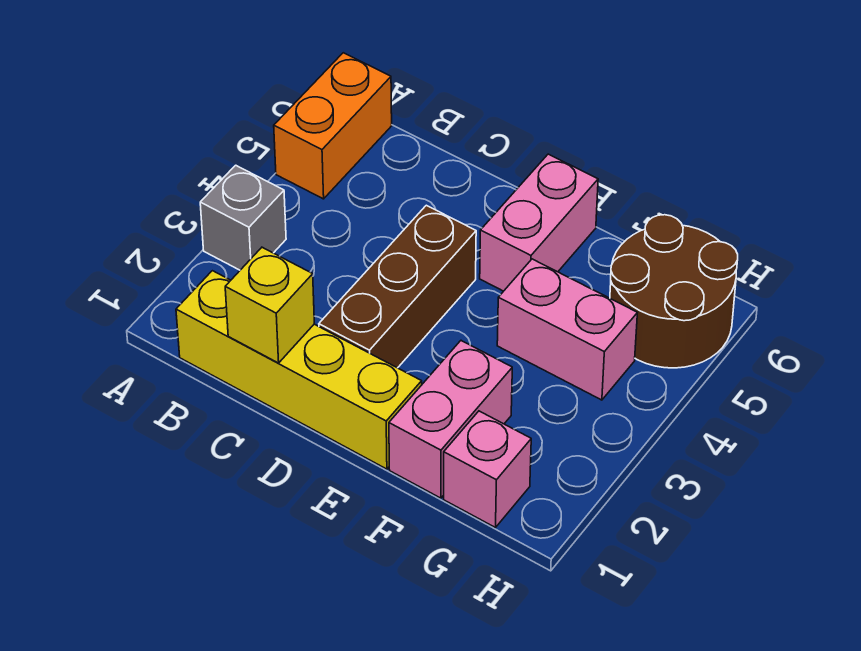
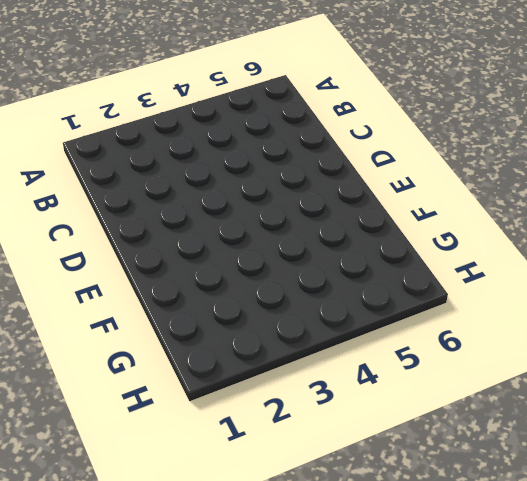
none -> grey 1x1 brick [200,165,286,270]
none -> orange 1x2 brick [274,53,392,199]

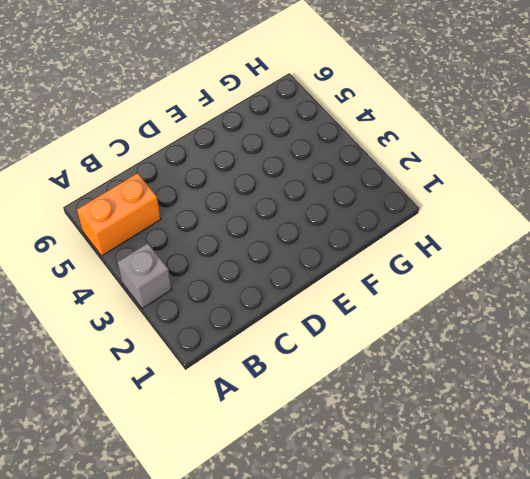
orange 1x2 brick [77,173,161,256] -> orange 1x2 brick turned to [274,53,392,199]
none -> yellow 1x4 brick [176,271,422,469]
none -> brown 1x3 brick [319,205,476,368]

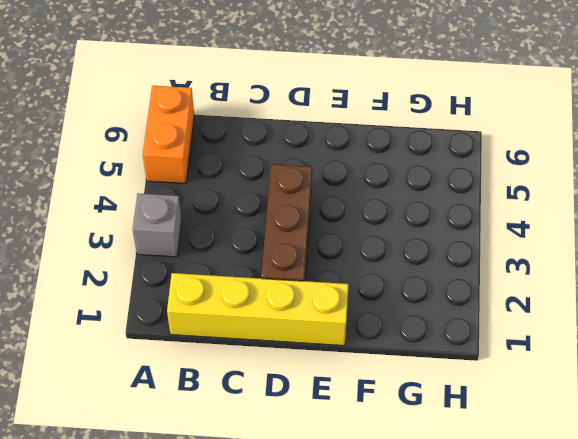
none -> pink 1x2 brick [480,154,598,291]
none -> pink 1x2 brick [389,341,512,498]

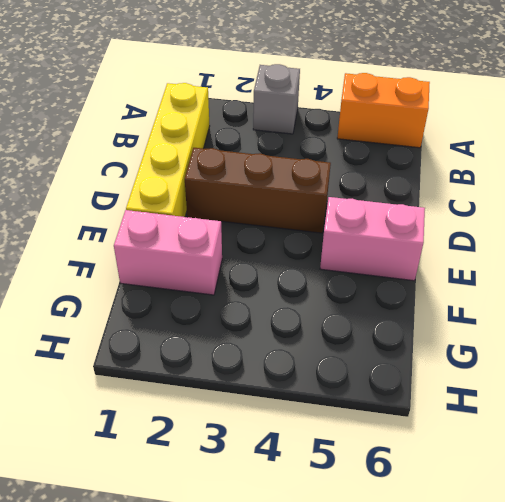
none -> pink 1x2 brick [497,259,637,400]
none -> pink 1x1 brick [444,411,531,528]

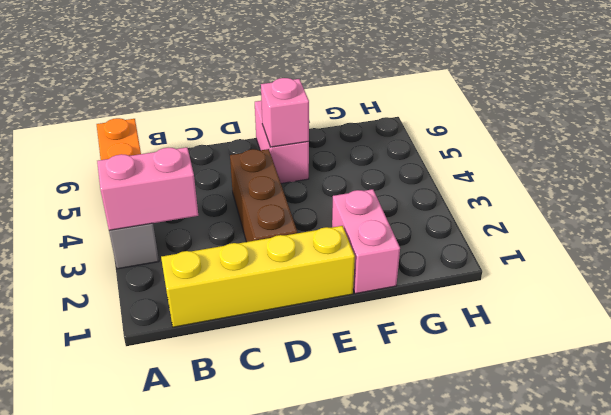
pink 1x2 brick [97,147,198,230] -> pink 1x2 brick moved to [497,259,637,400]
pink 1x1 brick [261,78,309,147] -> pink 1x1 brick moved to [444,411,531,528]
none -> brown 2x2 round brick [610,215,738,368]
none -> yellow 1x1 brick [225,247,314,363]

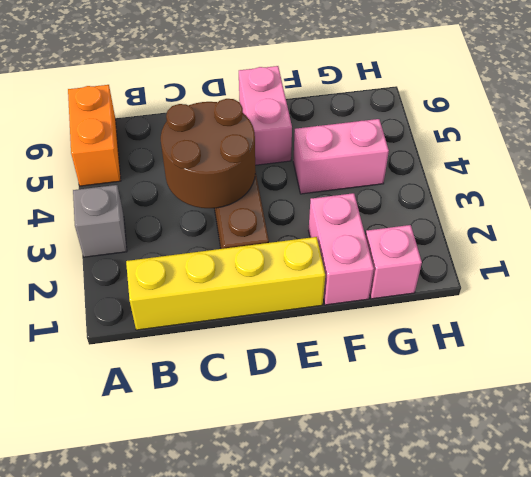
brown 2x2 round brick [161,99,255,208] -> brown 2x2 round brick moved to [610,215,738,368]
none -> yellow 1x1 brick [225,247,314,363]

